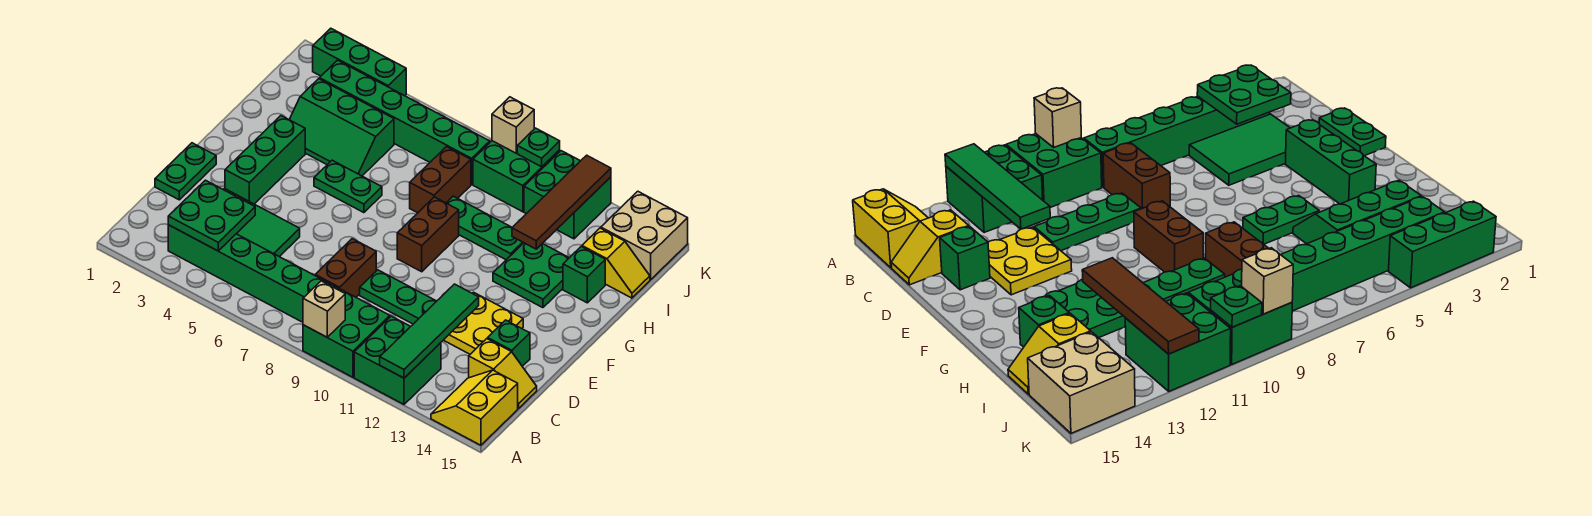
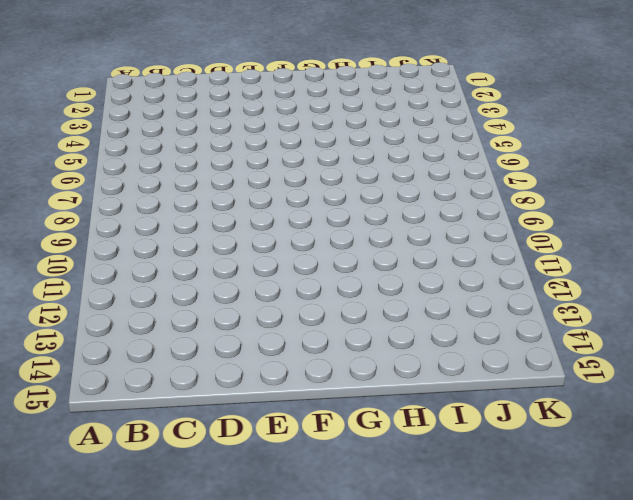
none -> green 2x2 brick [303,289,390,377]
none -> green 2x2 brick [354,316,441,404]
none -> yellow 2x2 slope [431,370,518,445]
none -> green 1x6 brick [168,225,339,322]

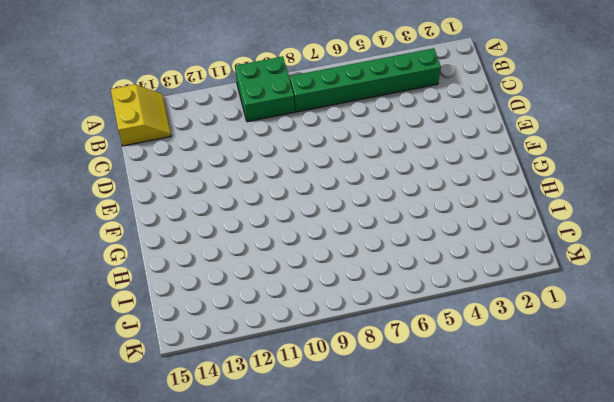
none -> green 2x2 brick [354,316,441,404]
none -> green 2x3 tile [223,188,300,257]
none -> brown 1x2 brick [315,239,376,297]
none -> yellow 1x2 slope [469,339,537,408]

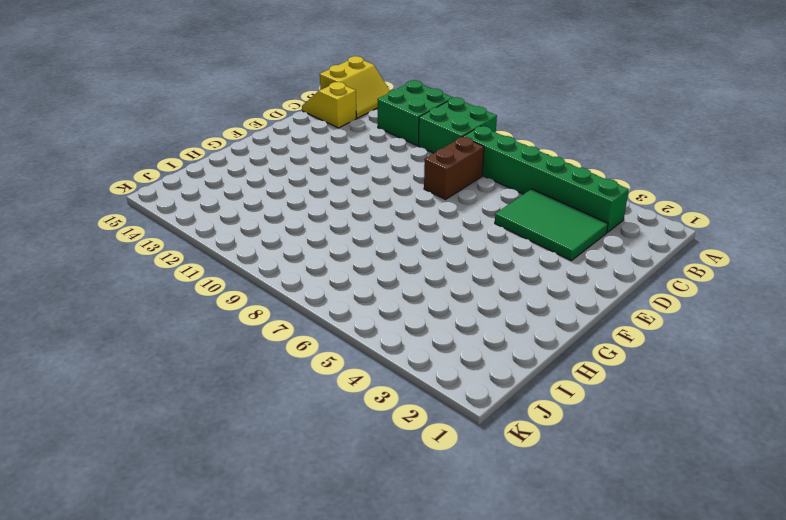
none -> green 1x2 plate [155,143,216,200]
none -> green 1x3 plate [360,270,436,324]
none -> yellow 2x2 plate [444,292,523,354]
none -> green 1x1 brick [488,320,530,366]

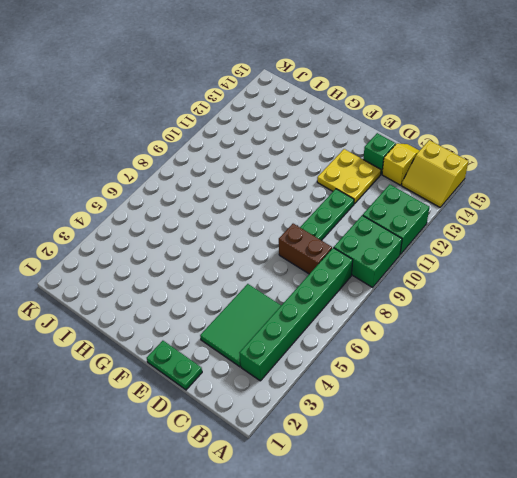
none -> green 1x3 brick [225,116,305,204]
none -> brown 1x2 brick [397,197,459,272]
none -> green 1x2 plate [314,160,382,213]
none -> green 2x2 plate [493,243,569,308]

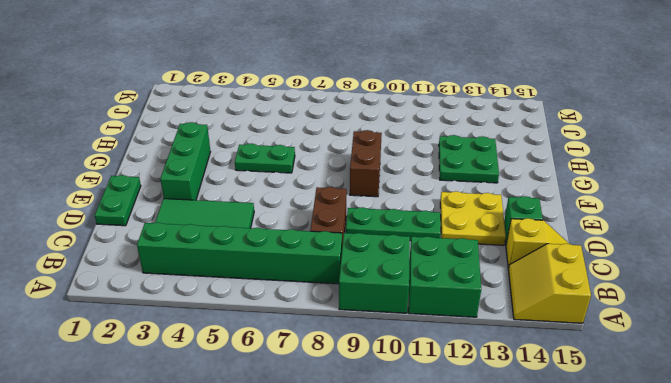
none -> green 2x3 slope [289,79,394,176]
none -> brown 1x2 brick [410,147,471,213]
none -> green 1x3 plate [447,196,523,260]
none -> green 1x1 brick [563,247,605,303]

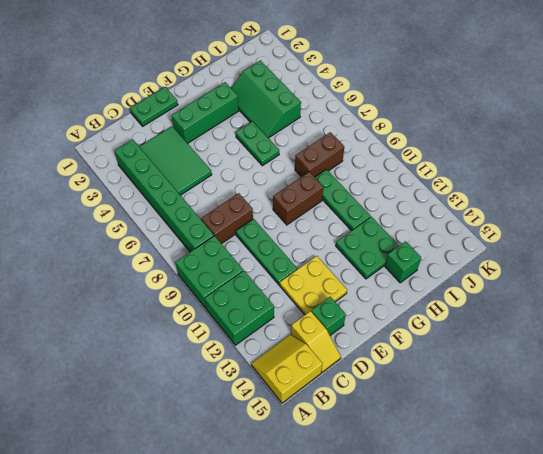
none -> yellow 1x2 slope [582,228,650,298]
none -> green 1x6 brick [320,60,490,184]
none -> green 2x2 brick [473,141,560,212]
none -> green 2x2 brick [524,151,611,239]

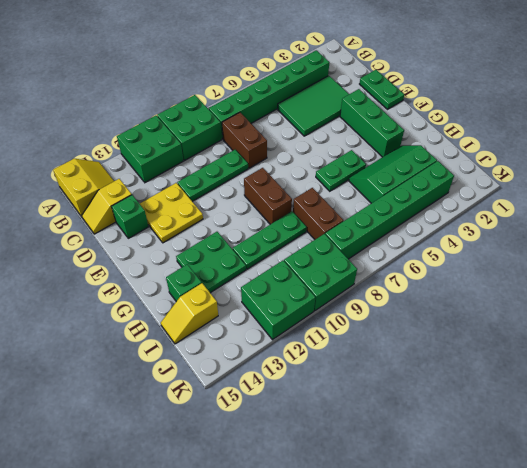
none -> tan 2x2 brick [601,191,688,280]
none -> green 1x3 brick [313,28,406,96]
none -> tan 1x1 brick [303,281,345,337]
none -> green 1x4 tile [380,284,479,378]

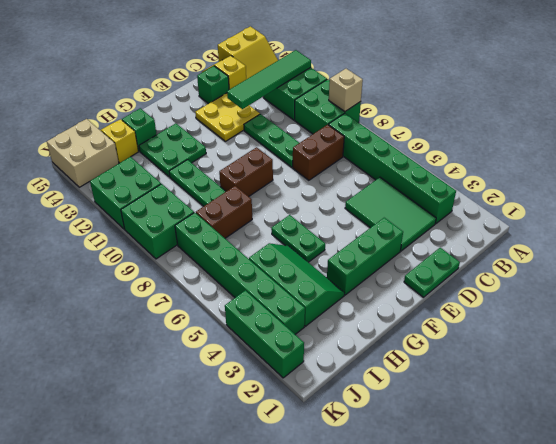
none -> green 2x2 plate [168,180,255,251]
none -> brown 1x4 tile [512,155,611,249]
none -> tan 1x1 brick [492,97,534,153]
none -> green 1x1 plate [517,128,560,167]

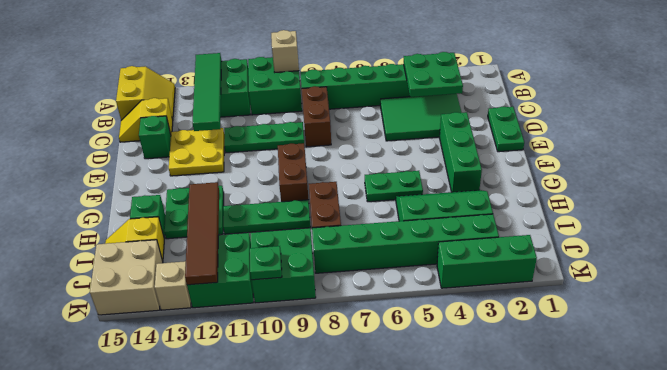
tan 1x1 brick [155,261,191,310] -> tan 1x1 brick moved to [492,97,534,153]

